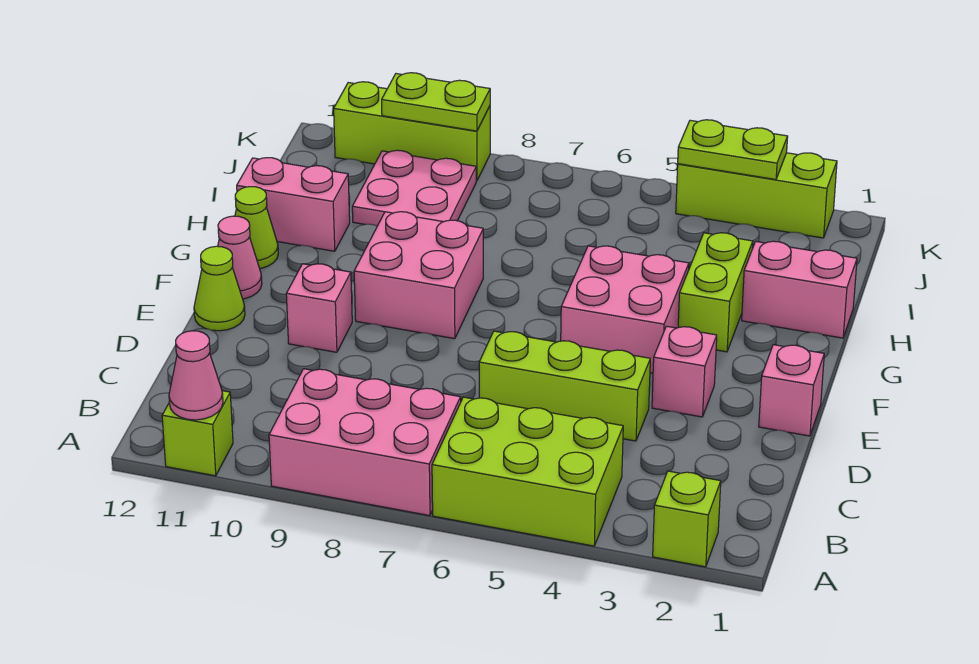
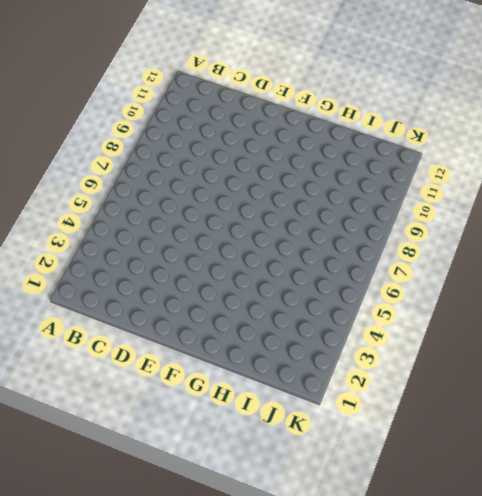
none -> lime 1x1 brick [653,471,721,567]
none -> lime 2x3 brick [432,397,623,546]
none -> pink 2x3 brick [269,369,461,516]

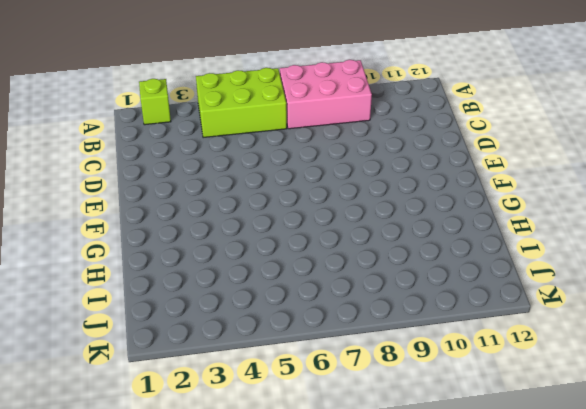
none -> lime 1x1 brick [162,391,233,476]
none -> lime 1x3 brick [479,331,650,441]
none -> pink 1x1 brick [759,345,824,436]

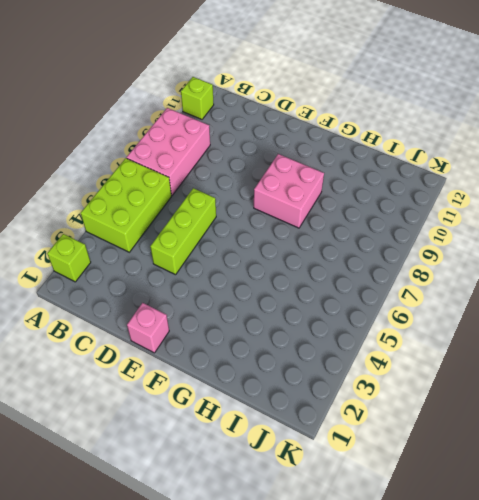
none -> pink 1x1 brick [652,326,717,417]
none -> pink 1x1 brick [286,264,352,352]
none -> lime 1x1 cone [194,246,245,331]

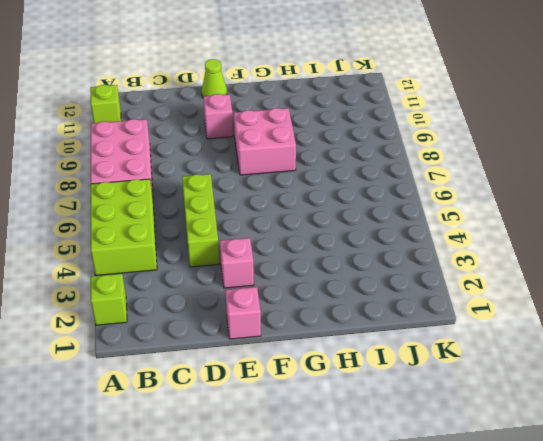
none -> pink 2x2 brick [561,246,689,373]
none -> pink 1x1 cone [218,216,262,299]
none -> lime 1x2 brick [678,233,753,352]

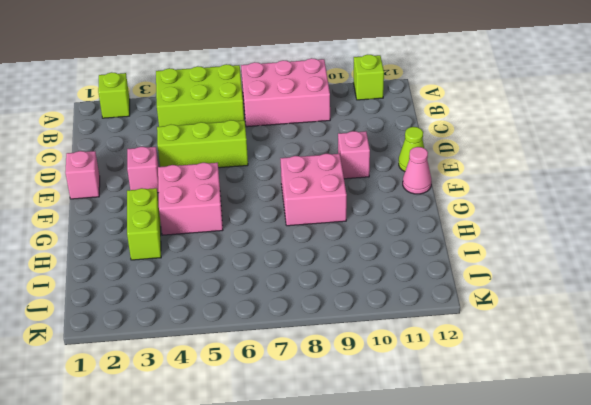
none -> lime 1x1 cone [235,187,278,269]
none -> pink 1x2 brick [742,241,857,338]
none -> pink 1x2 brick [237,158,350,251]

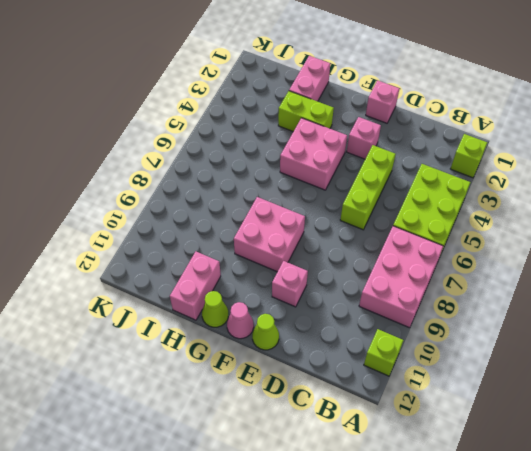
none -> pink 2x2 plate [352,150,476,226]
none -> lime 1x3 brick [676,153,837,238]
none -> lime 1x3 brick [334,82,490,181]

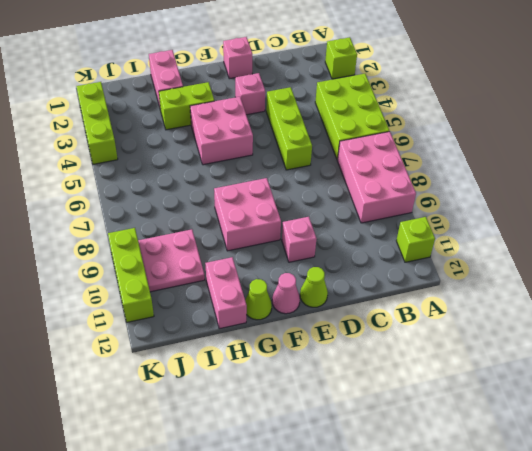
none -> pink 1x1 cone [169,331,223,420]
none -> lime 1x2 plate [678,120,788,180]
none -> lime 1x2 plate [382,73,490,131]

